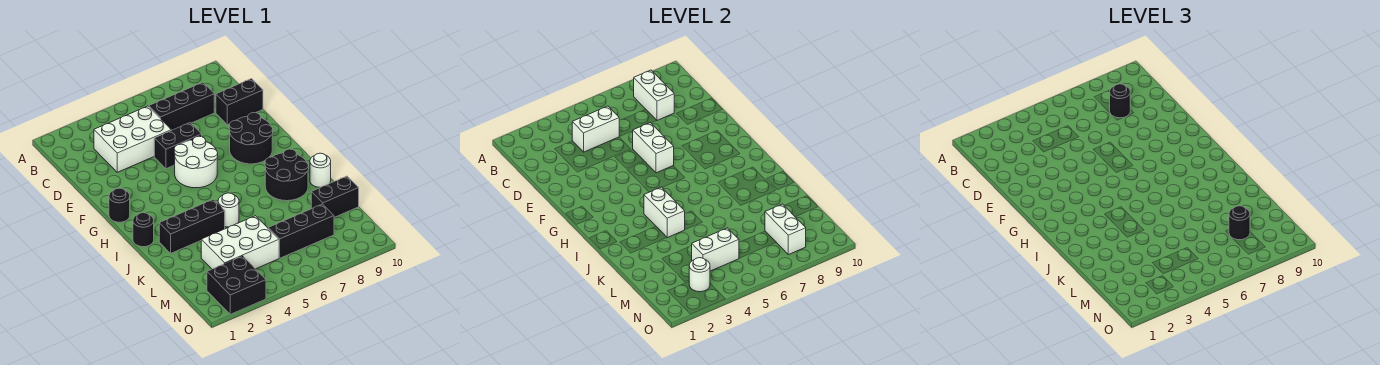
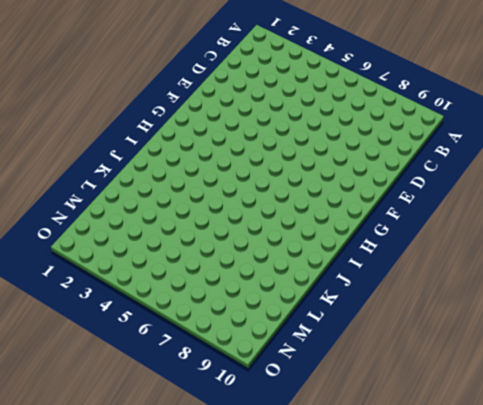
none -> white 2x3 brick [94,106,171,172]
none -> black 1x3 brick [149,82,214,130]
none -> black 1x2 brick [216,79,263,125]

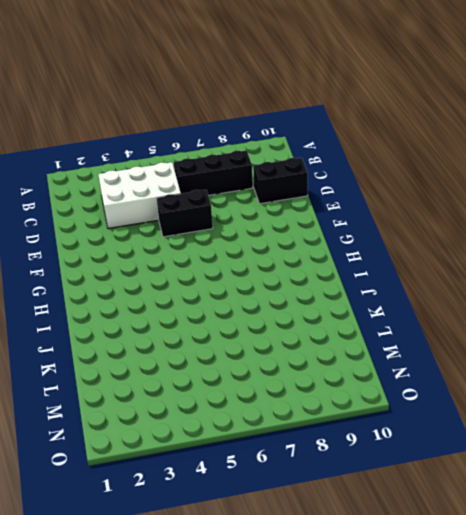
none -> white 2x2 round brick [174,136,218,188]
none -> black 2x2 round brick [229,113,273,164]
none -> black 1x1 round brick [109,188,130,222]

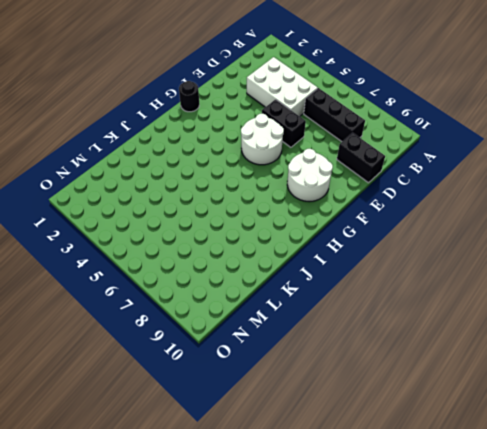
white 2x2 round brick [287,149,333,202] -> black 2x2 round brick [229,113,273,164]
none -> black 1x1 round brick [133,213,154,247]
none -> black 2x2 round brick [265,149,309,201]
none -> black 1x3 brick [159,199,225,253]

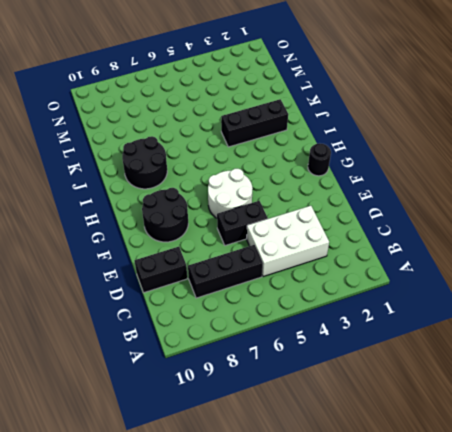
none -> black 1x1 round brick [133,213,154,247]
none -> white 1x1 round brick [218,193,239,227]
none -> white 1x1 round brick [310,153,331,187]

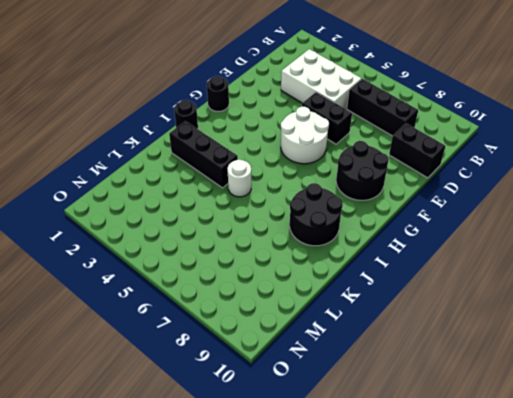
none -> white 1x1 round brick [310,153,331,187]
none -> white 2x3 brick [201,216,279,269]
none -> black 1x2 brick [311,176,359,217]

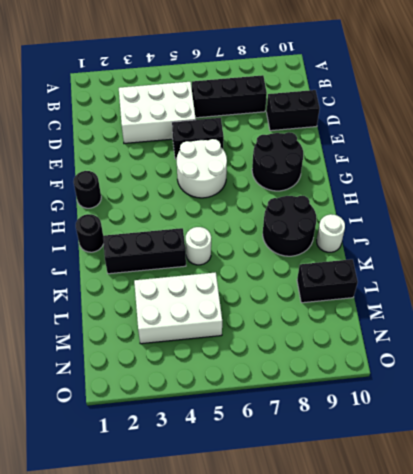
none -> black 1x3 brick [268,204,334,258]
none -> black 2x2 brick [207,256,266,314]
none -> white 1x2 brick [633,70,674,120]

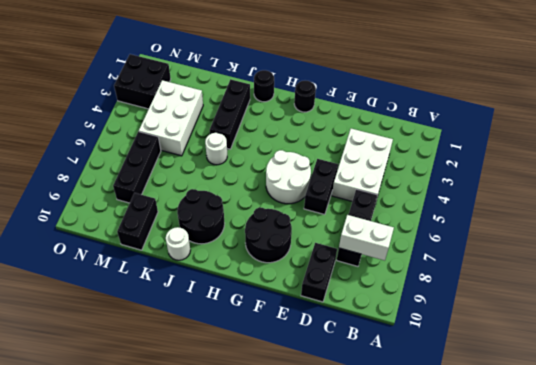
none -> white 1x2 brick [572,106,619,152]
none -> white 1x2 brick [633,123,674,173]
none -> white 1x2 brick [644,187,685,238]

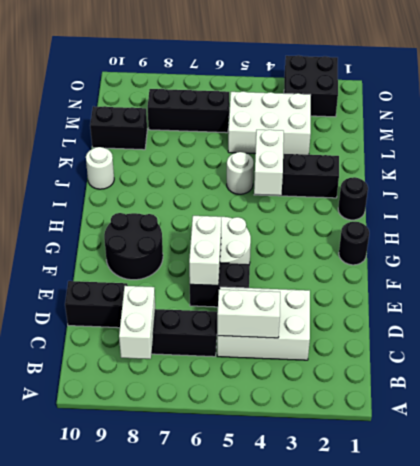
none -> black 2x2 round brick [265,149,309,201]
none -> white 1x2 brick [692,228,739,271]
none -> white 1x2 brick [765,204,806,255]

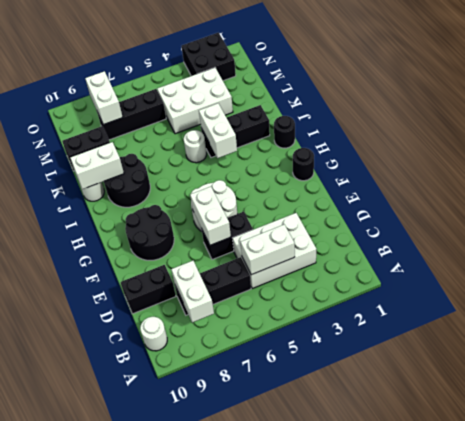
white 1x1 round brick [140,317,167,351] -> white 1x1 round brick moved to [689,258,710,292]
white 1x2 brick [70,142,124,189] -> white 1x2 brick moved to [692,228,739,271]
none -> black 1x1 round brick [1110,84,1130,118]
none -> black 1x1 round brick [1229,206,1250,240]

